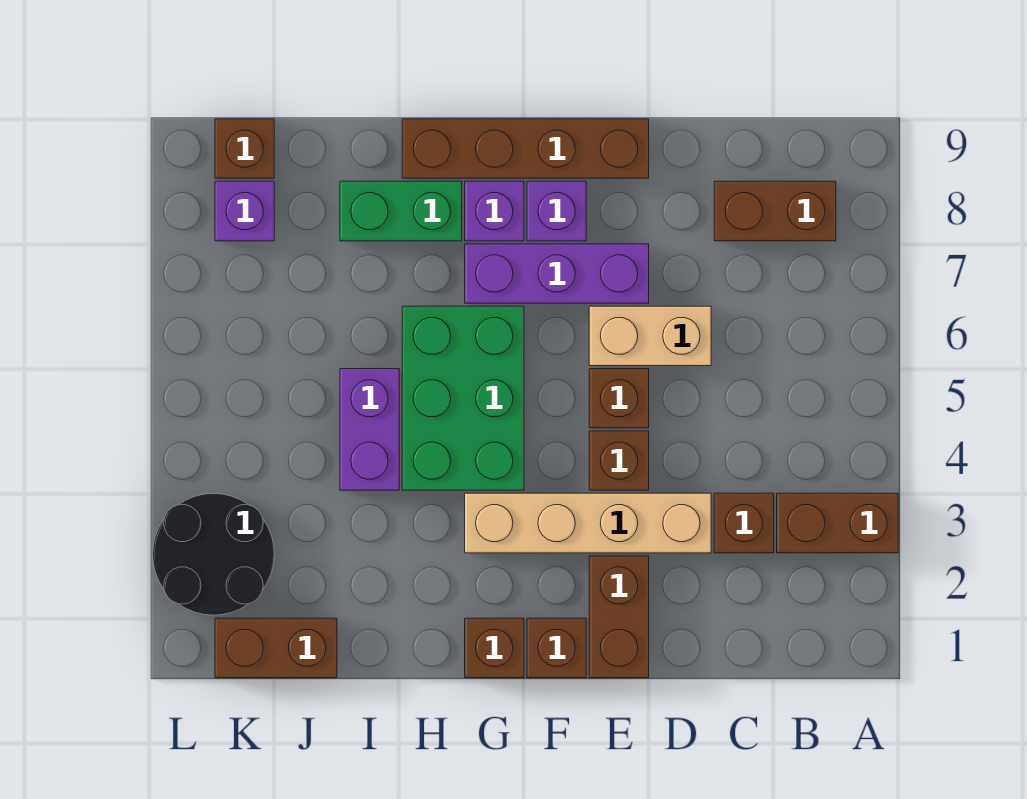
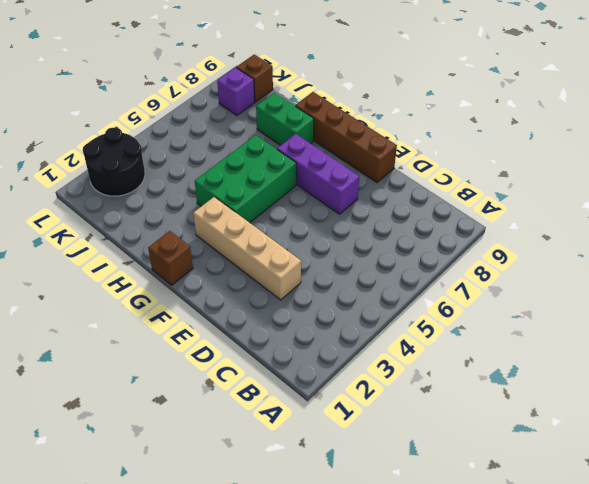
none -> brown 1x2 brick [777,493,898,553]
none -> brown 1x2 brick [714,181,836,241]
none -> brown 1x1 brick [714,493,774,553]

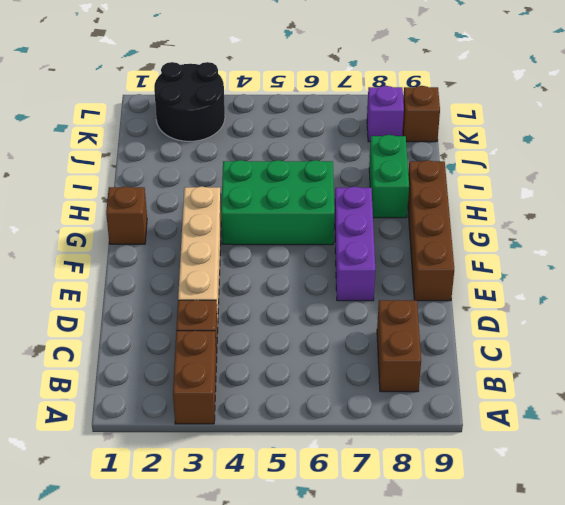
none -> tan 1x2 brick [589,306,711,366]
none -> brown 1x2 brick [589,556,649,678]
none -> brown 1x1 brick [589,431,649,490]

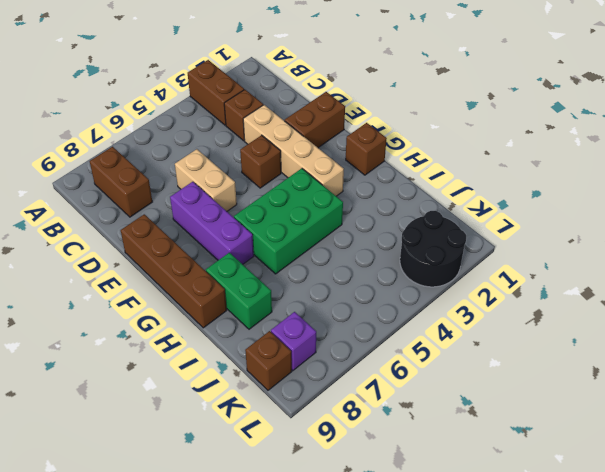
none -> brown 1x1 brick [589,369,649,428]
none -> brown 1x1 brick [527,618,586,678]
none -> purple 1x1 brick [527,181,586,241]

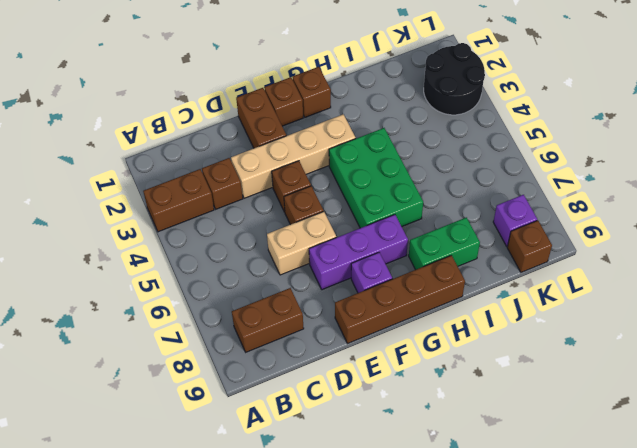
none -> purple 1x1 brick [465,181,524,241]
none -> purple 1x2 brick [340,369,399,490]
none -> brown 1x2 brick [215,618,337,678]

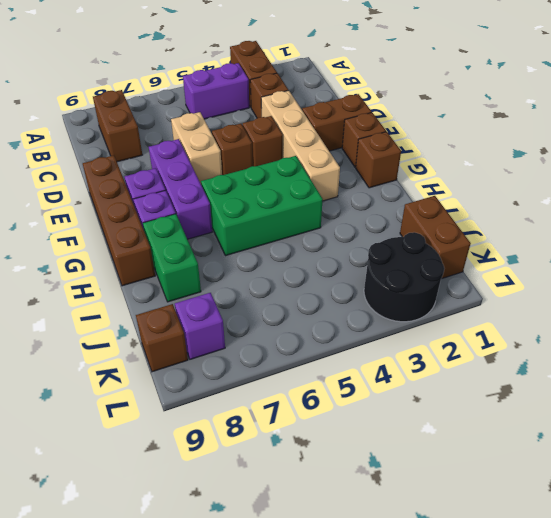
purple 1x2 brick [183,63,249,119] -> purple 1x2 brick moved to [340,369,399,490]

